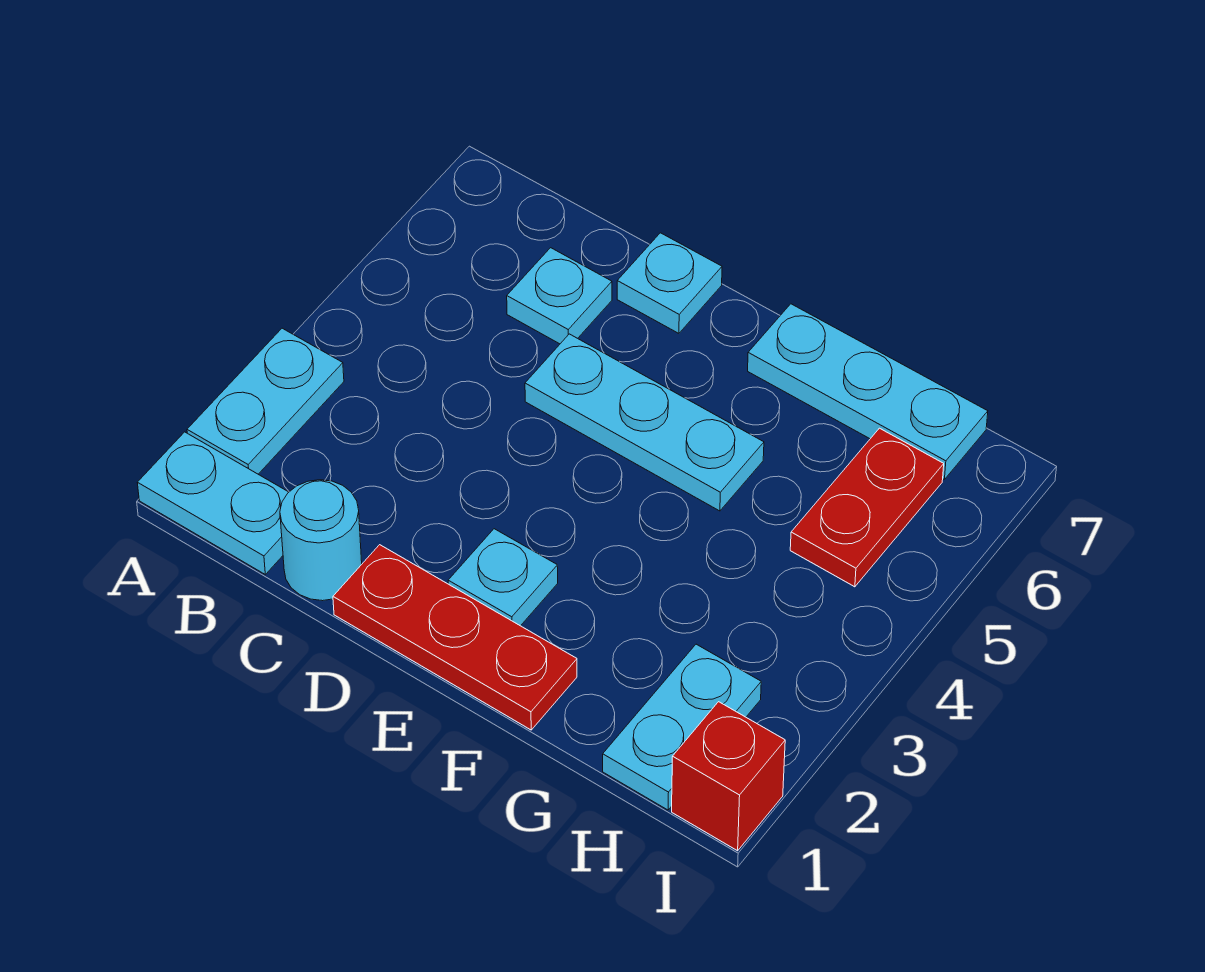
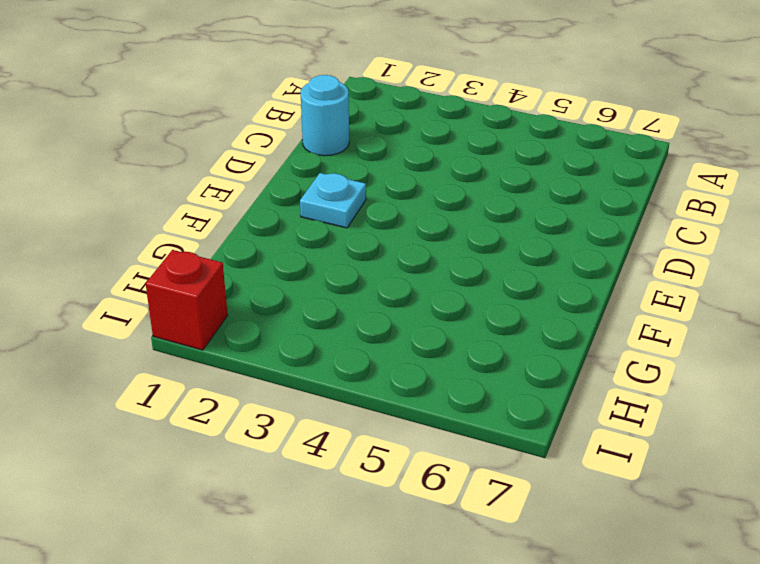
none -> cyan 1x2 plate [137,432,289,574]
none -> cyan 1x2 plate [187,328,344,474]
none -> cyan 1x1 plate [507,248,612,344]

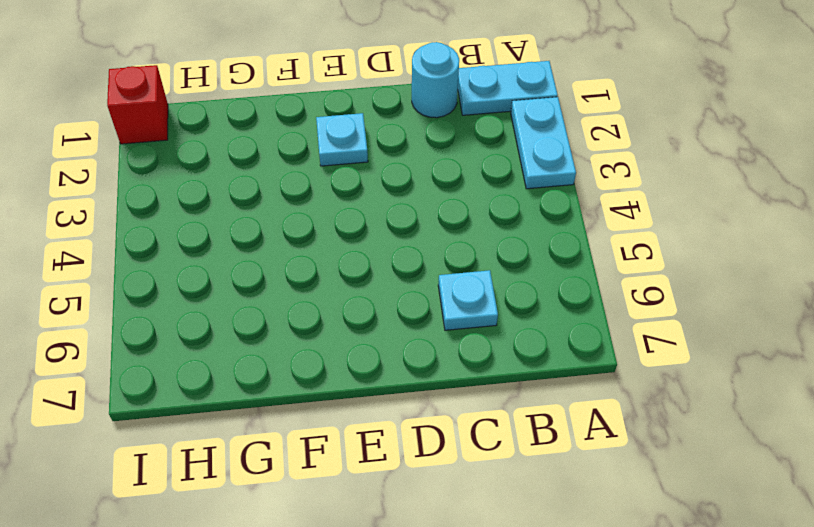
none -> red 1x3 plate [333,545,577,730]
none -> cyan 1x3 plate [525,334,764,511]
none -> cyan 1x1 plate [617,233,722,333]

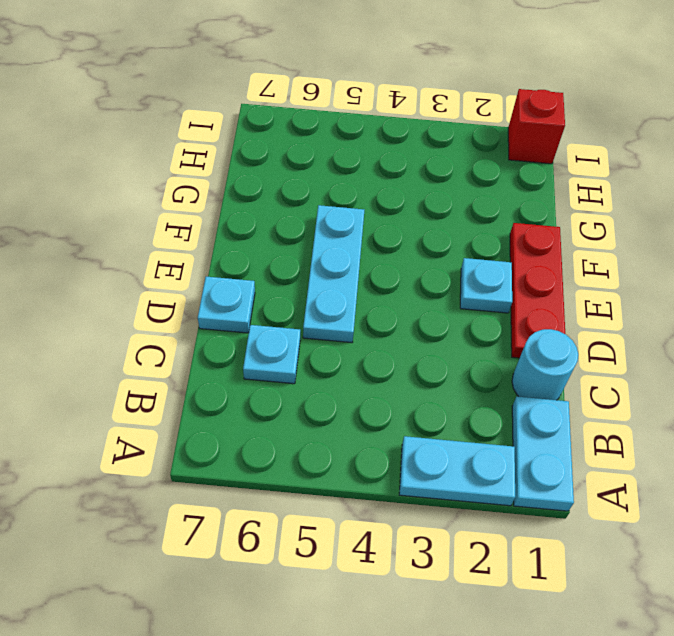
none -> cyan 1x3 plate [748,304,988,479]
none -> cyan 1x2 plate [603,644,761,810]
none -> red 1x2 plate [790,428,944,587]

